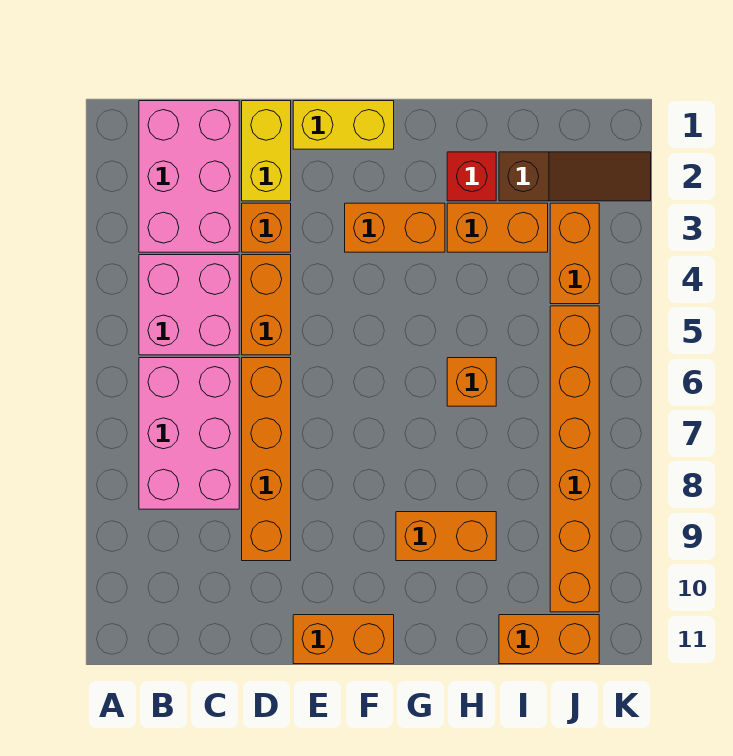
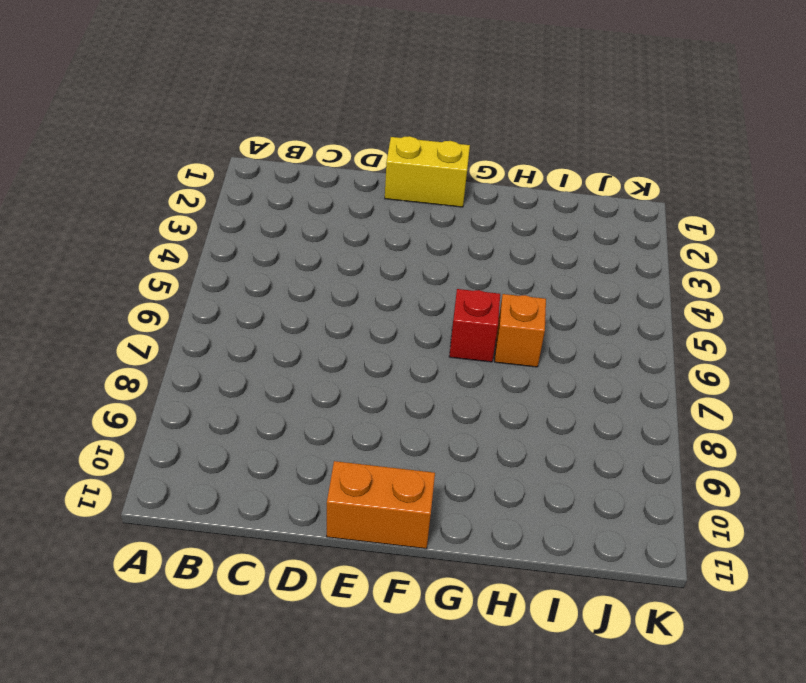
red 1x1 brick [449,289,500,362] -> red 1x1 brick moved to [447,152,496,201]
none -> pink 2x3 brick [139,101,239,252]
none -> pink 2x2 brick [139,255,239,355]
none -> pink 2x3 brick [139,358,239,509]

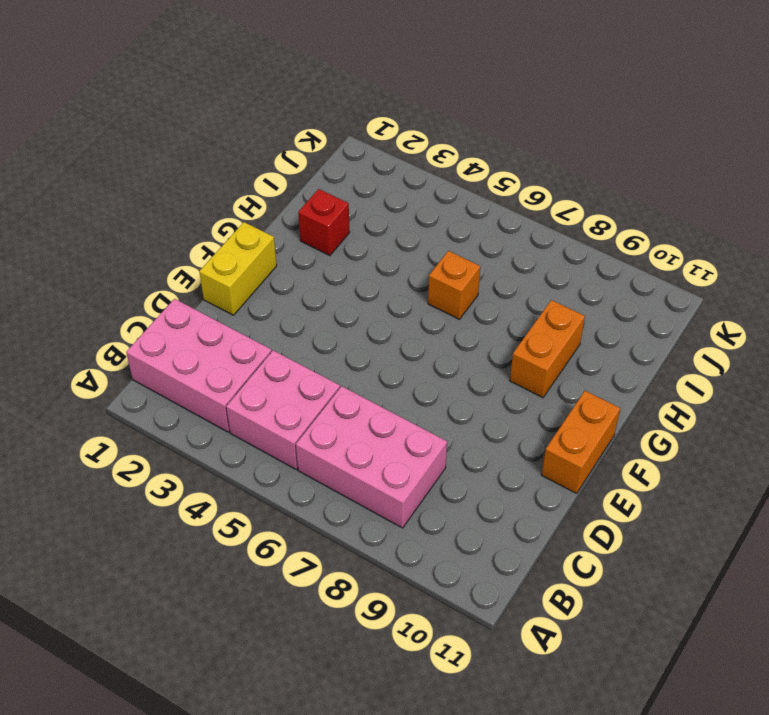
none -> yellow 1x2 brick [242,101,291,201]
none -> orange 1x1 brick [242,203,291,252]
none -> orange 1x2 brick [242,255,291,355]

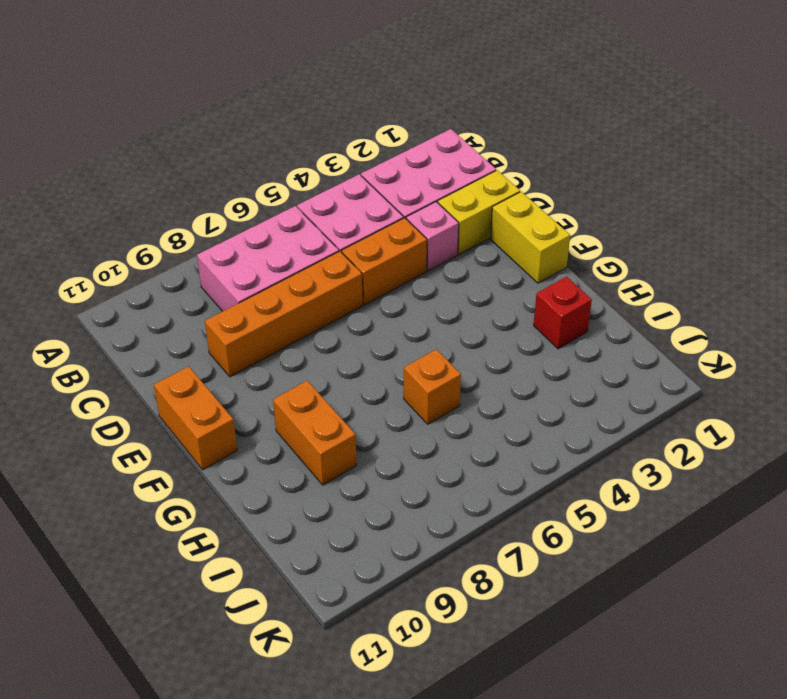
pink 1x1 brick [406,202,459,271] -> orange 1x1 brick [242,203,291,252]
none -> orange 1x2 brick [345,203,445,252]
none -> orange 1x2 brick [447,203,548,252]
none -> brown 1x3 slope [499,152,651,201]

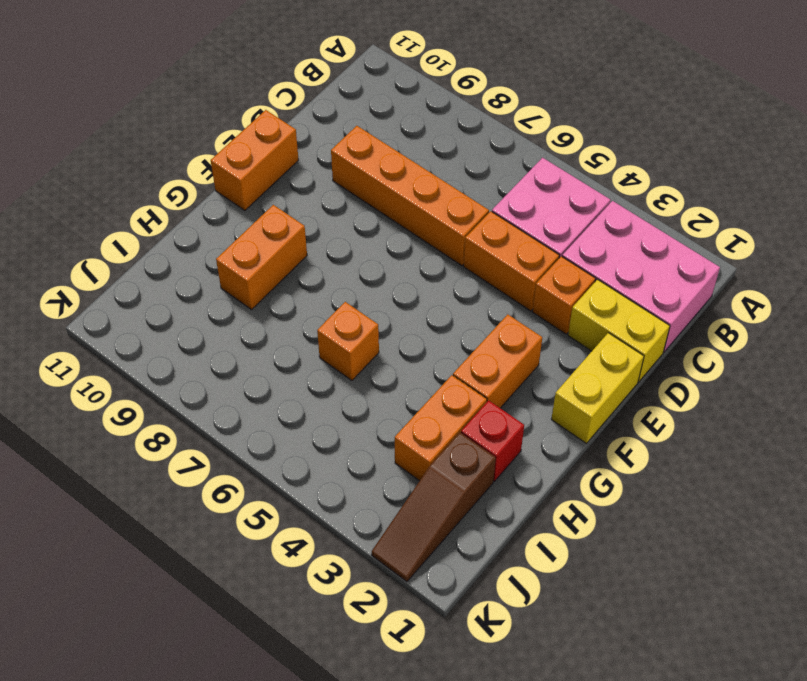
none -> pink 2x3 brick [139,358,239,509]
none -> orange 1x2 brick [499,615,599,664]
none -> orange 1x2 brick [550,203,599,304]

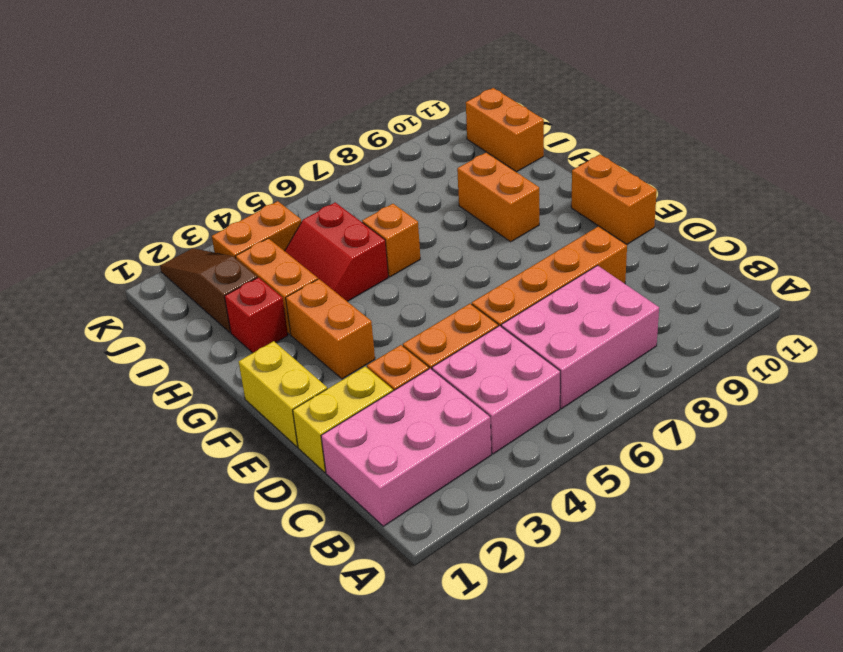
red 2x2 slope [285,202,389,301] -> none
none -> orange 1x6 brick [550,306,599,612]

